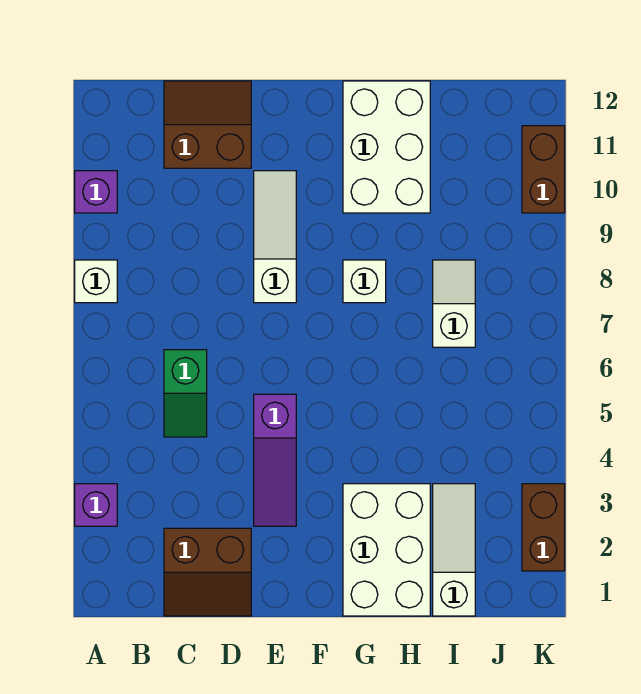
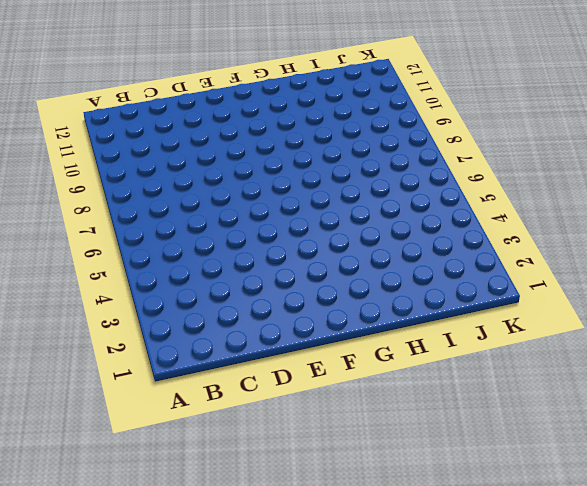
none -> purple 1x1 brick [75,484,117,526]
none -> white 1x1 brick [75,260,117,303]
none -> purple 1x1 brick [75,171,117,213]

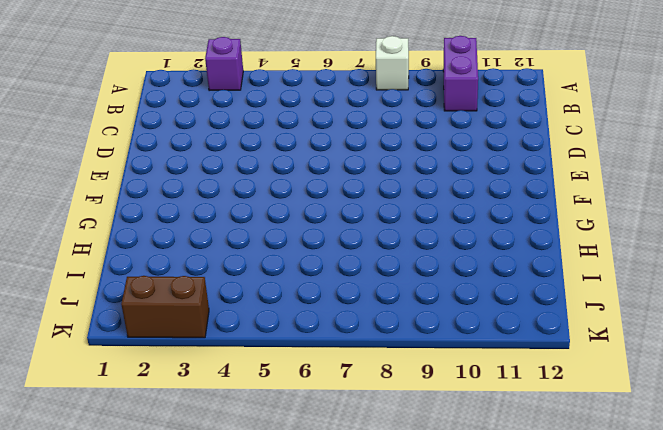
purple 1x2 brick [443,36,478,111] -> purple 1x1 brick [75,171,117,213]
none -> brown 2x2 slope [164,528,251,616]
none -> green 1x2 slope [164,350,207,437]
none -> brown 2x2 slope [164,81,251,168]

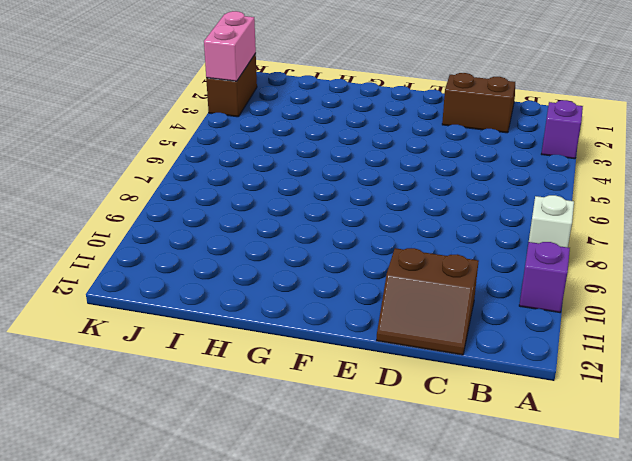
pink 1x2 brick [204,11,256,81] -> none
none -> green 1x2 slope [164,350,207,437]
none -> purple 1x3 slope [254,394,296,526]
none -> white 1x3 slope [254,171,296,303]

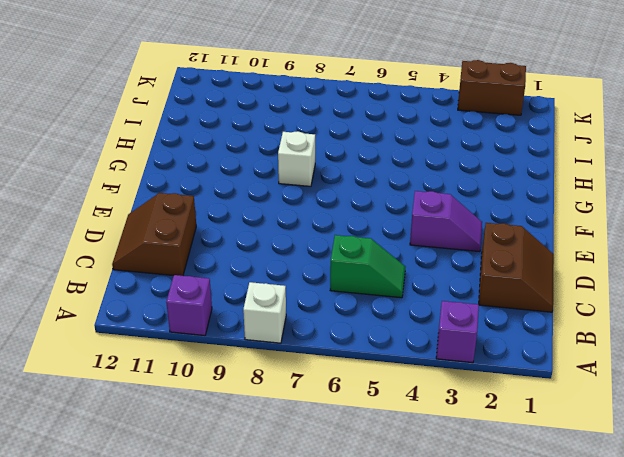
purple 1x2 slope [410,191,482,252] -> purple 1x3 slope [254,394,296,526]
none -> white 1x3 slope [254,171,296,303]
none -> white 2x3 brick [343,484,430,616]
none -> white 2x3 brick [343,81,430,213]

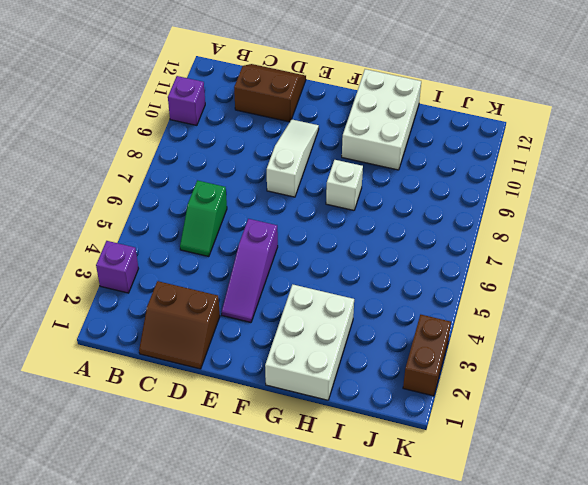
none -> white 1x1 brick [75,260,117,303]
none -> white 1x3 slope [433,484,475,616]
none -> white 1x2 slope [433,260,475,347]

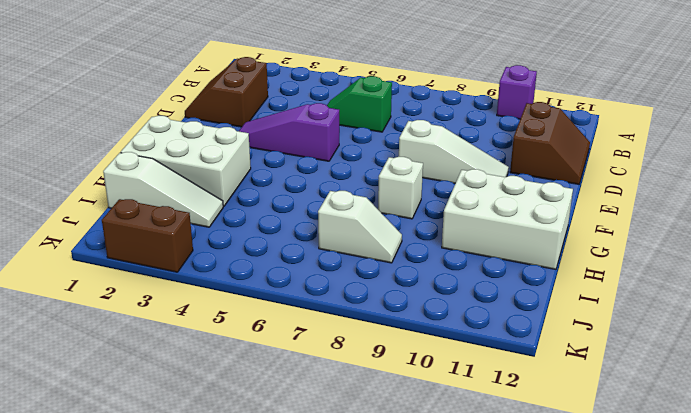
none -> purple 1x1 brick [75,484,117,526]
none -> white 1x1 brick [75,260,117,303]
none -> brown 1x2 brick [522,126,565,213]

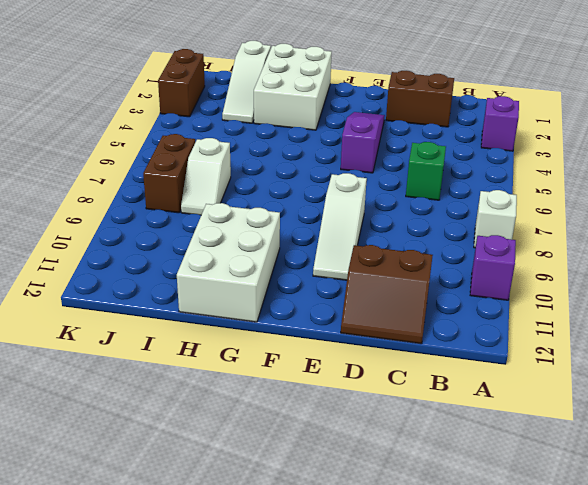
brown 1x2 brick [143,134,195,213] -> brown 1x2 brick moved to [522,126,565,213]
none -> white 1x1 brick [343,260,386,303]

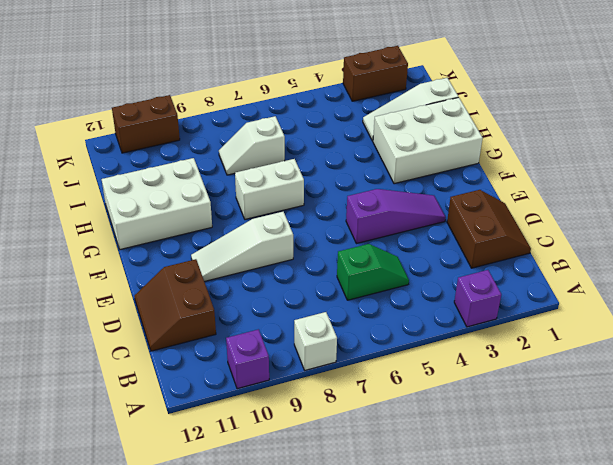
white 1x2 brick [235,159,304,219] -> white 1x1 brick [343,260,386,303]

